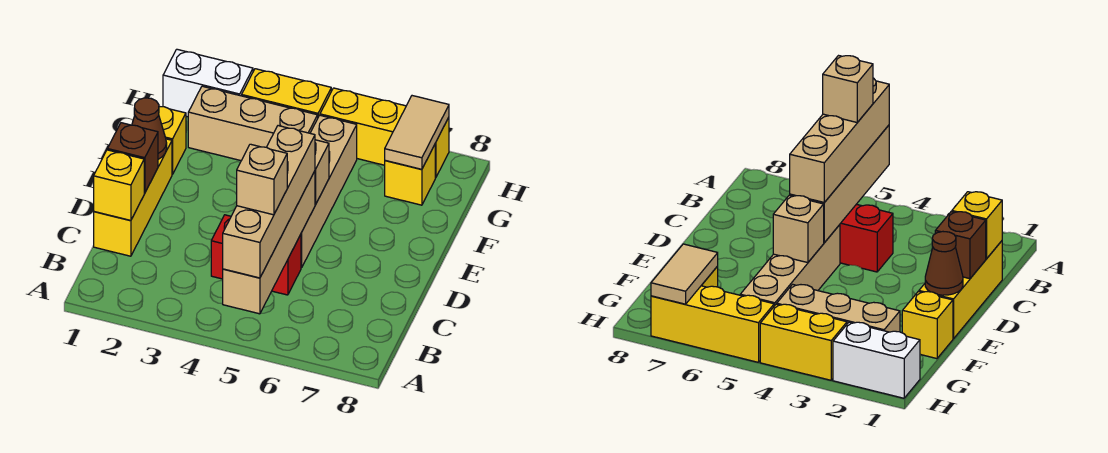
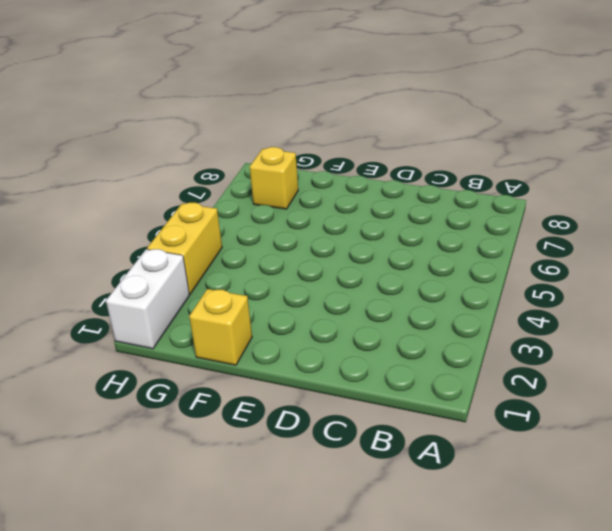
none -> yellow 1x3 brick [94,139,172,256]
none -> red 1x2 brick [211,215,301,295]
none -> tan 1x4 brick [301,115,357,268]

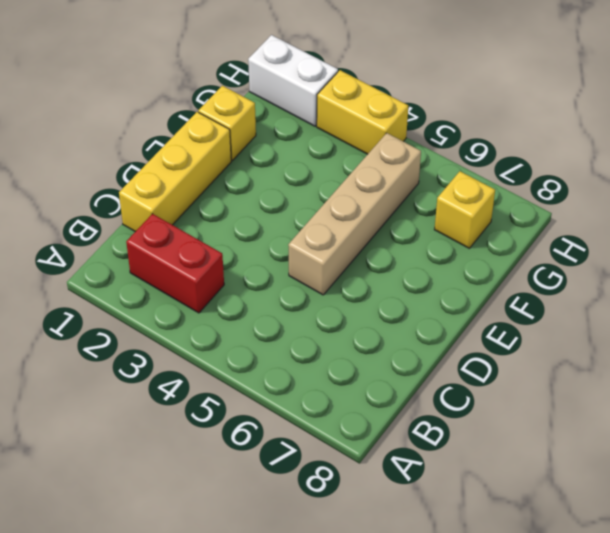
red 1x2 brick [126,214,224,313] -> red 1x2 brick moved to [211,215,301,295]
none -> tan 1x3 brick [188,86,318,161]
none -> yellow 1x3 brick [320,88,449,178]
none -> tan 1x4 brick [223,171,315,314]

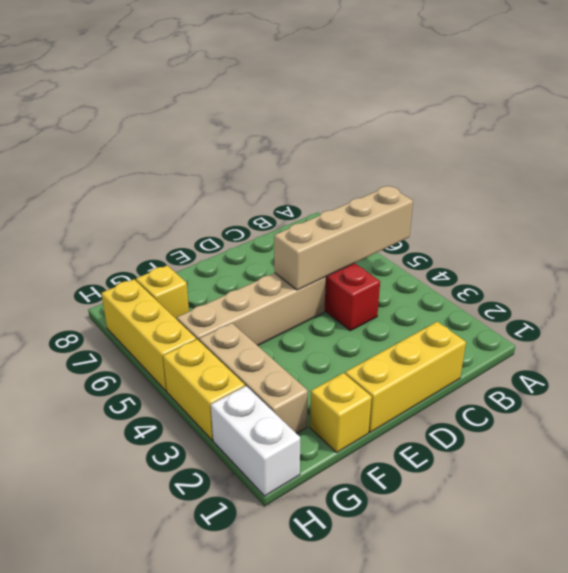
none -> yellow 1x1 brick [94,150,144,221]
none -> brown 1x1 brick [108,123,158,193]
none -> brown 1x1 cone [132,98,167,159]

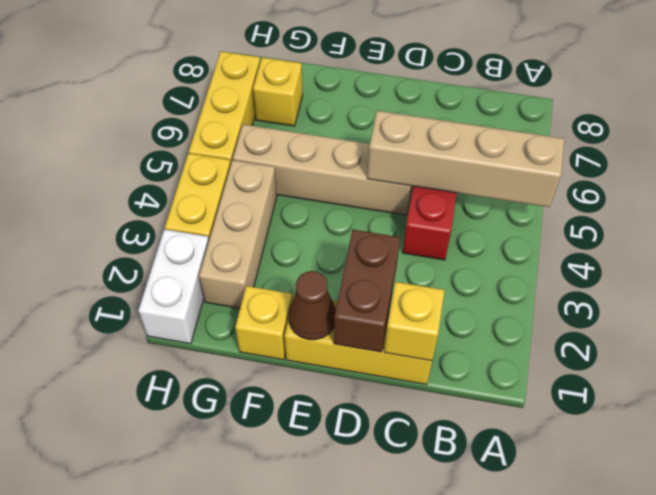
brown 1x2 brick [334,230,400,352] -> brown 1x1 brick [108,123,158,193]
none -> tan 1x1 brick [315,140,329,205]
none -> tan 1x2 tile [385,96,449,169]
none -> tan 1x4 brick [223,126,315,278]

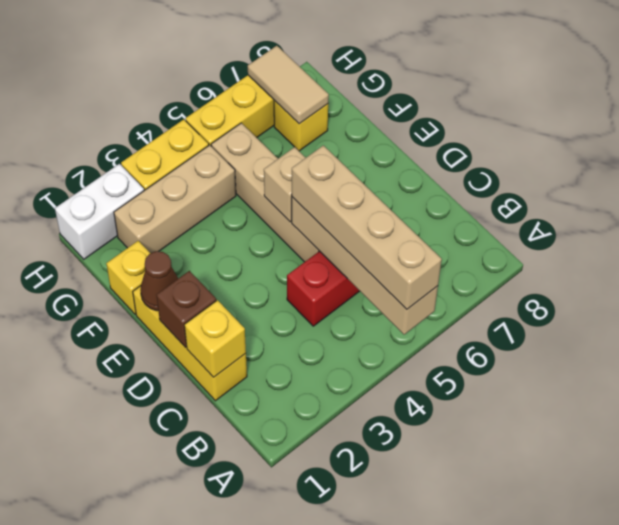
none -> tan 1x1 brick [237,144,287,215]

